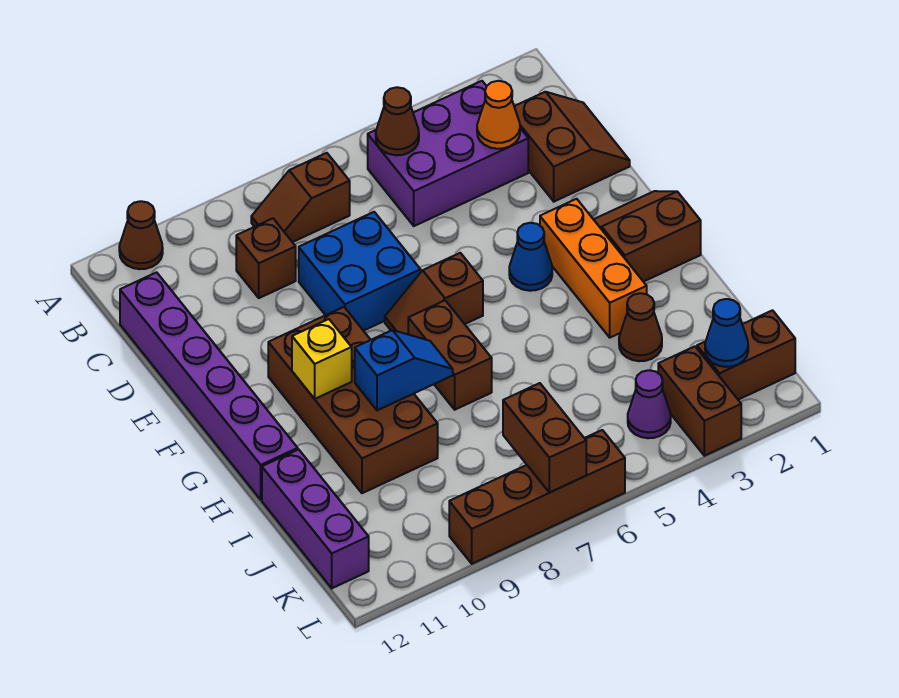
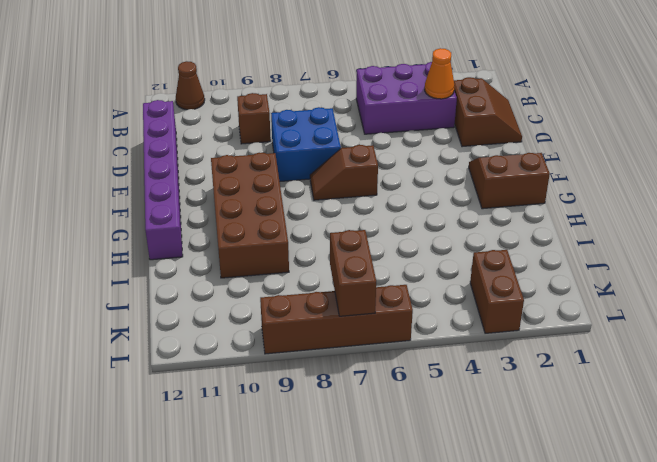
none -> brown 1x2 slope [251,153,350,242]
none -> orange 1x3 brick [540,199,647,338]
none -> blue 1x1 cone [509,223,552,291]

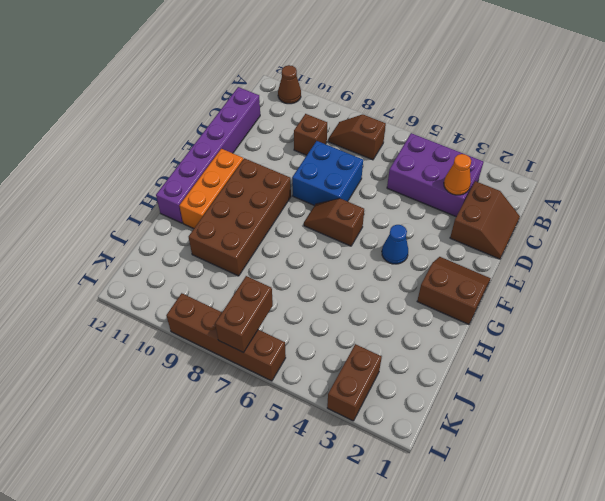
orange 1x3 brick [179,149,243,229] -> orange 1x3 brick moved to [540,199,647,338]
none -> brown 1x2 brick [408,300,492,410]
none -> brown 1x1 cone [619,293,662,361]
none -> purple 1x3 brick [262,449,369,588]

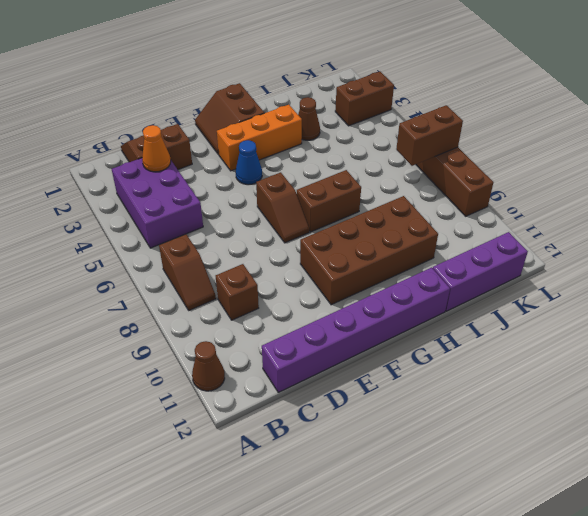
none -> blue 2x2 brick [299,212,421,331]
none -> brown 1x2 brick [697,310,795,400]
none -> purple 1x1 cone [628,370,671,438]

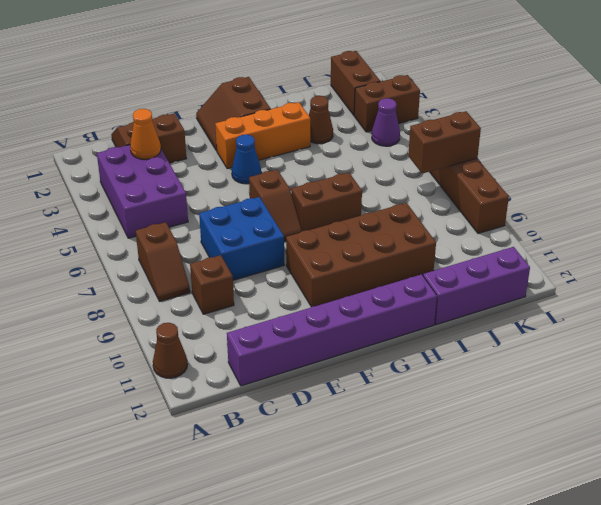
none -> brown 1x1 cone [376,87,419,155]
none -> yellow 1x1 brick [292,319,352,399]
none -> blue 1x2 slope [355,330,453,410]

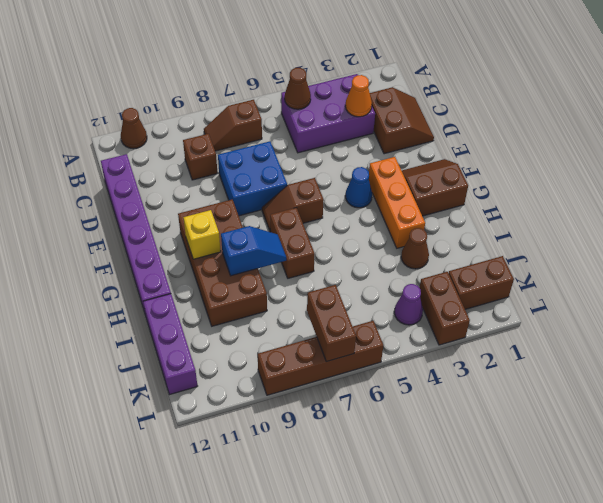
none -> blue 1x1 cone [705,299,748,367]

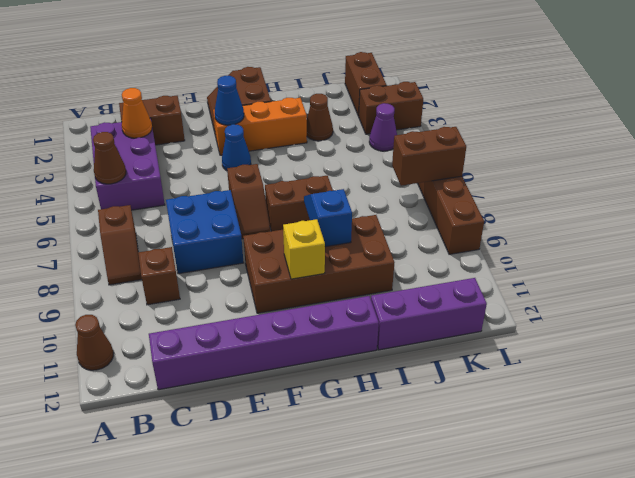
blue 1x1 cone [215,76,244,125] -> blue 1x1 cone moved to [705,299,748,367]

